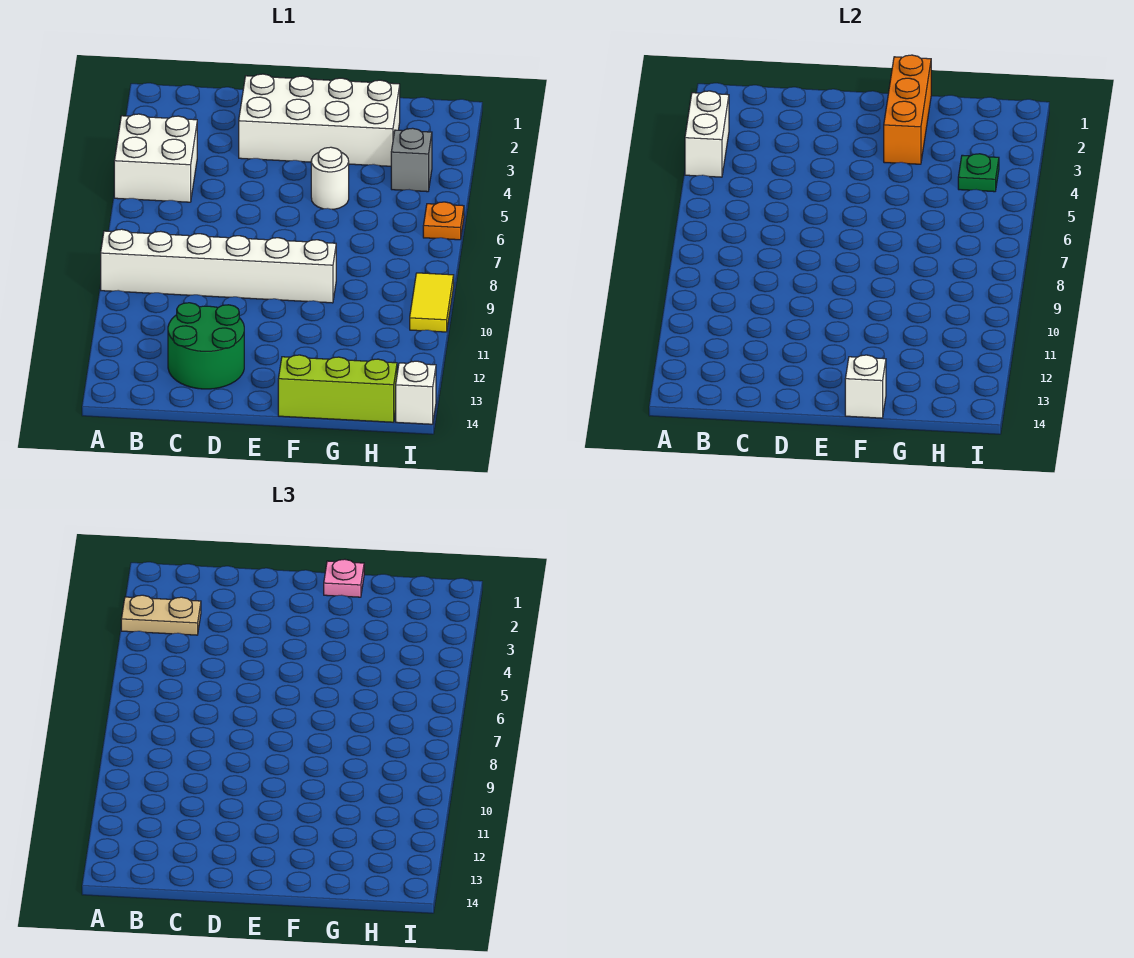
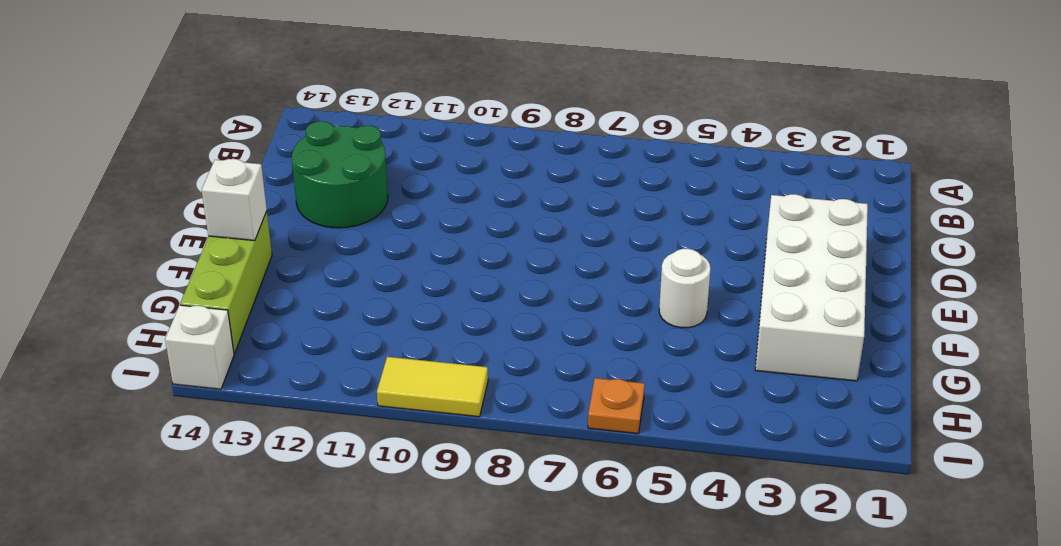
none -> white 2x2 brick [114,114,197,202]
none -> white 1x6 brick [101,229,336,303]
none -> grey 1x1 brick [391,128,432,192]

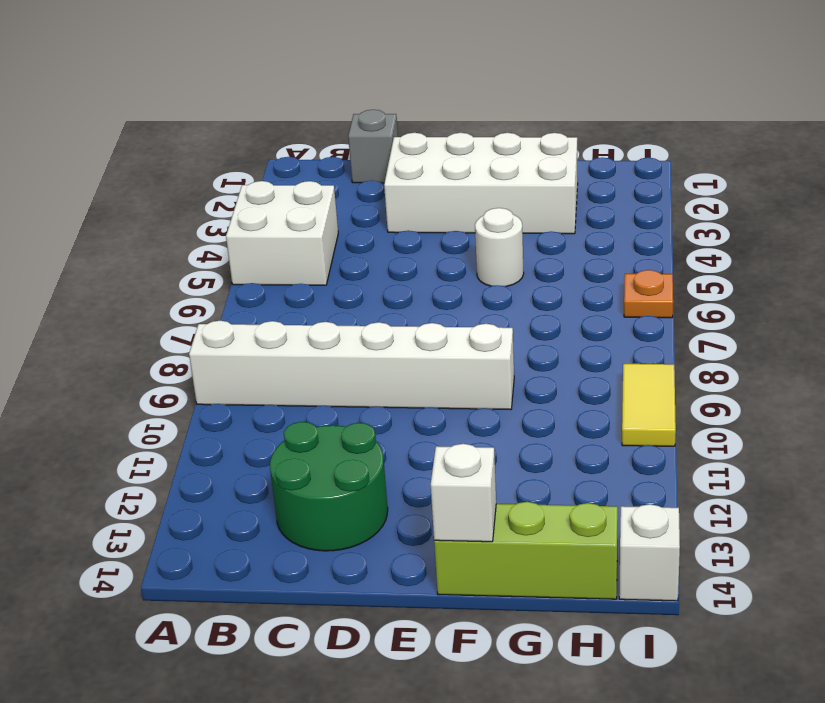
grey 1x1 brick [348,110,398,183] -> grey 1x1 brick moved to [391,128,432,192]
none -> white 1x2 brick [685,91,729,177]
none -> orange 1x3 brick [884,55,931,164]
none -> green 1x1 plate [958,154,999,192]

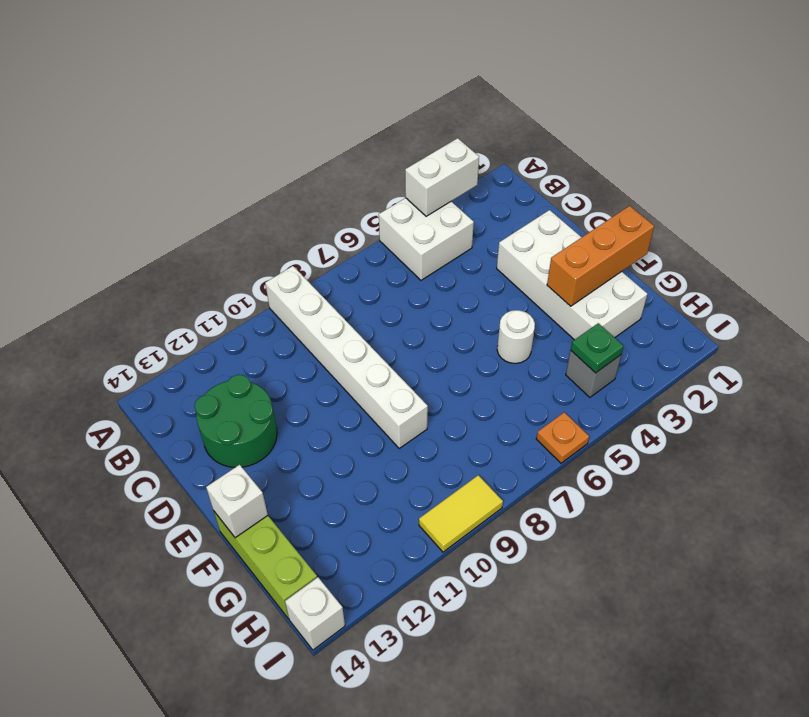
none -> tan 1x2 plate [121,595,201,635]
none -> pink 1x1 plate [324,559,364,597]

